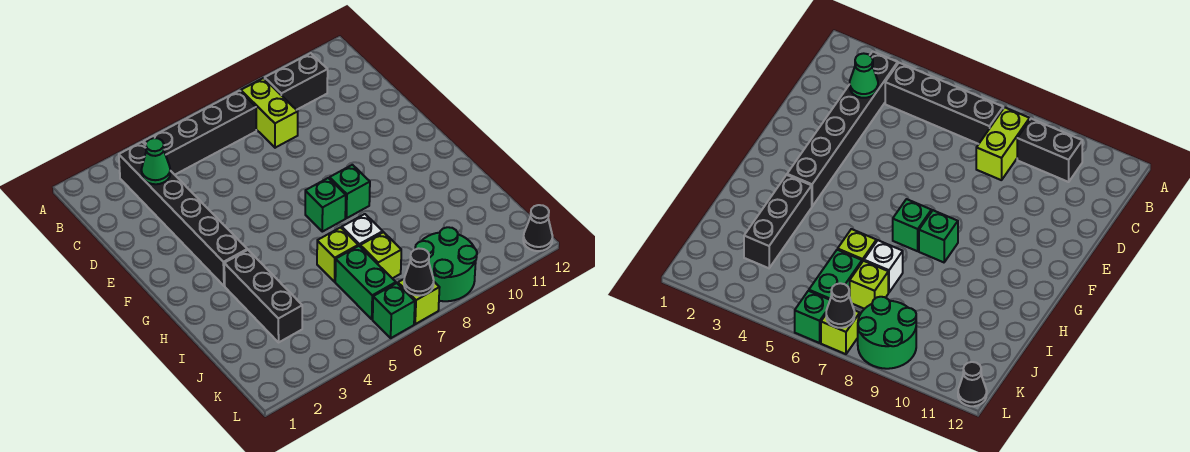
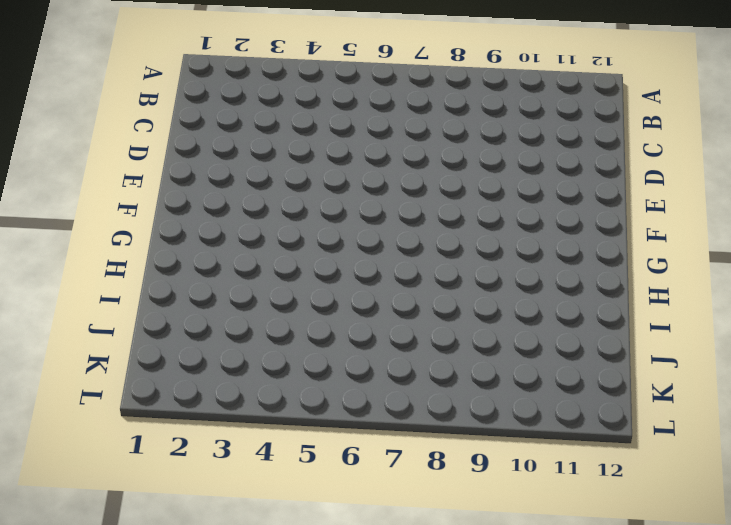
none -> black 1x6 brick [119,142,247,286]
none -> black 1x4 brick [144,91,256,175]
none -> lime 1x2 brick [241,78,298,148]

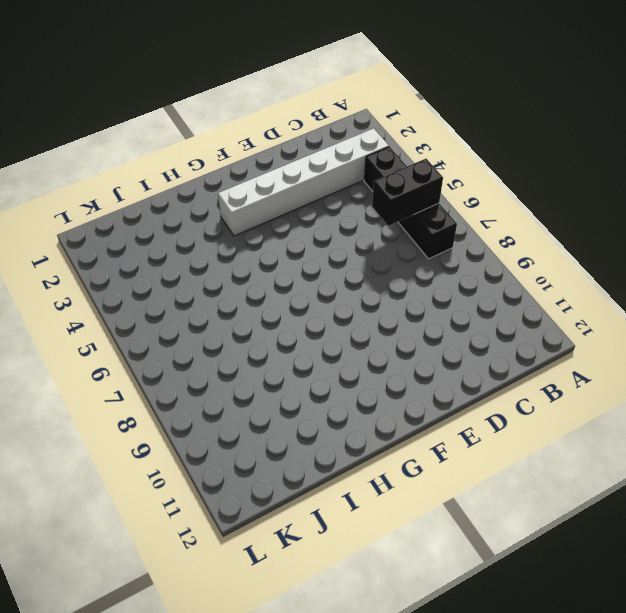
white 1x6 brick [218,128,389,236] -> black 1x6 brick [119,142,247,286]
black 1x2 brick [372,159,443,226] -> black 1x2 brick turned to [265,53,328,110]
none -> lime 1x2 brick [241,78,298,148]
none -> green 1x1 brick [305,178,346,232]
none -> green 1x1 brick [330,165,370,218]

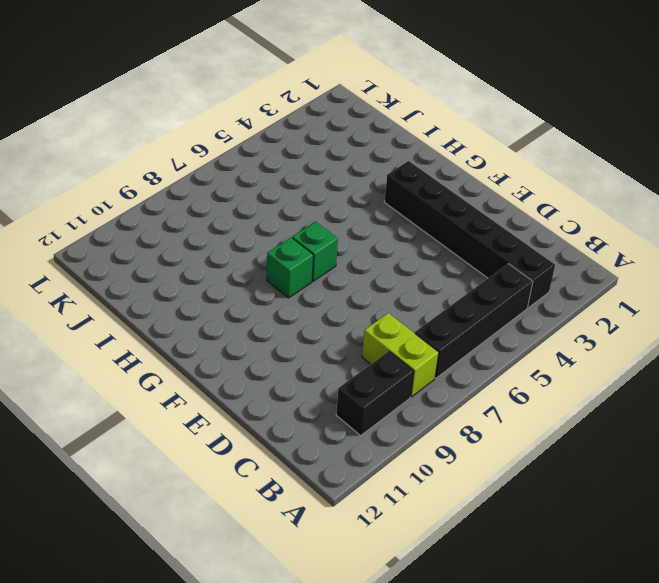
none -> black 1x3 brick [224,250,302,342]
none -> lime 1x1 brick [317,228,358,282]
none -> white 1x1 brick [342,214,383,246]

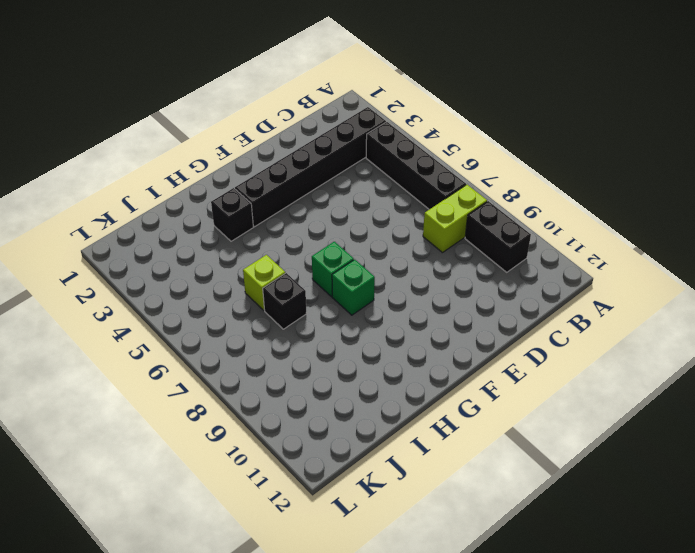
black 1x1 brick [211,188,253,241] -> black 1x3 brick [224,250,302,342]
black 1x1 brick [263,273,307,329] -> white 1x1 brick [342,214,383,246]
none -> green 1x2 brick [335,246,396,319]
none -> lime 1x1 brick [360,232,401,278]
none -> green 2x2 round brick [415,227,477,301]

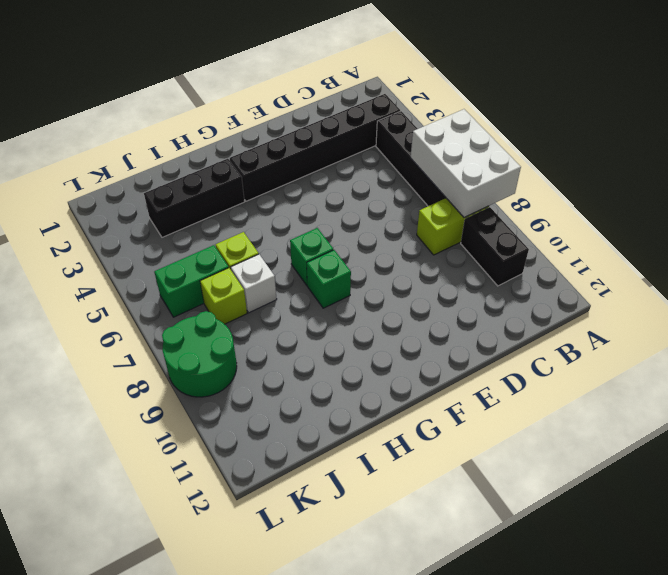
white 2x3 brick [411,109,521,217] -> none
none -> green 1x1 brick [373,283,415,338]
none -> lime 1x1 brick [398,279,440,324]
none -> black 1x1 cone [523,205,553,251]

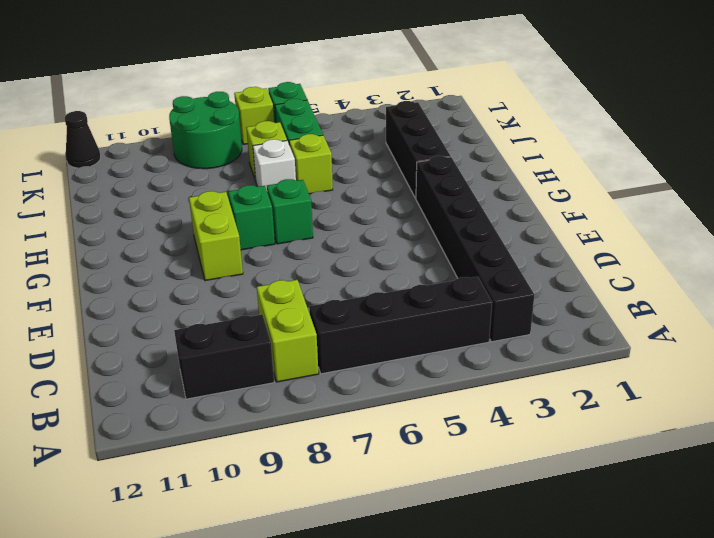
lime 1x2 brick [189,191,243,281] -> none
none -> green 1x1 cone [141,138,170,184]
none -> black 1x1 cone [404,248,434,296]

